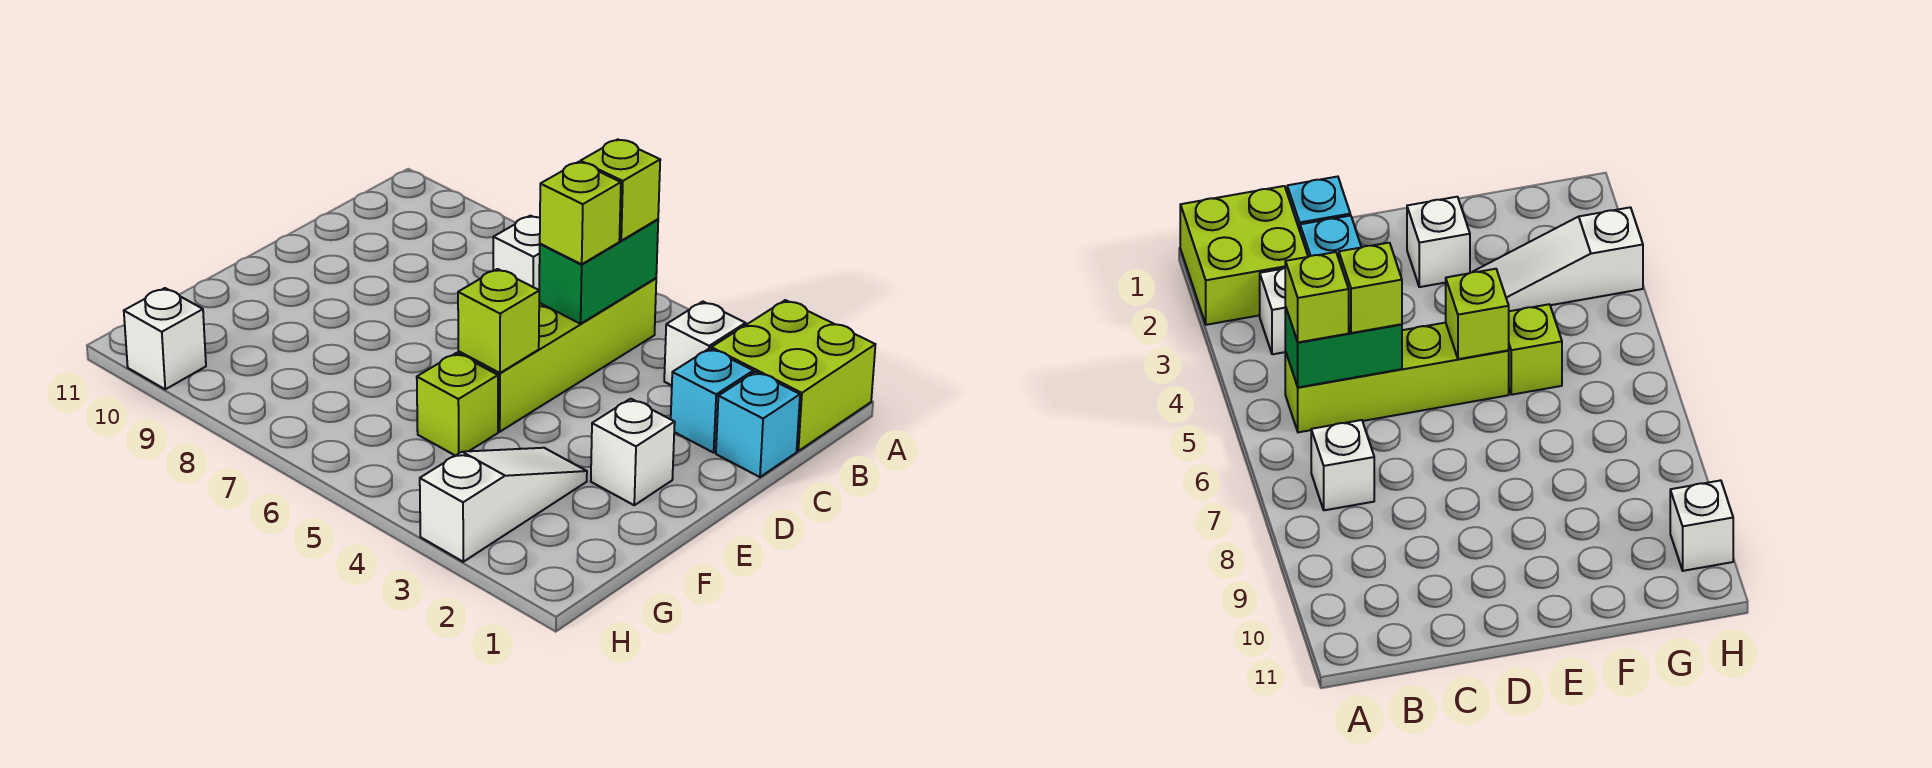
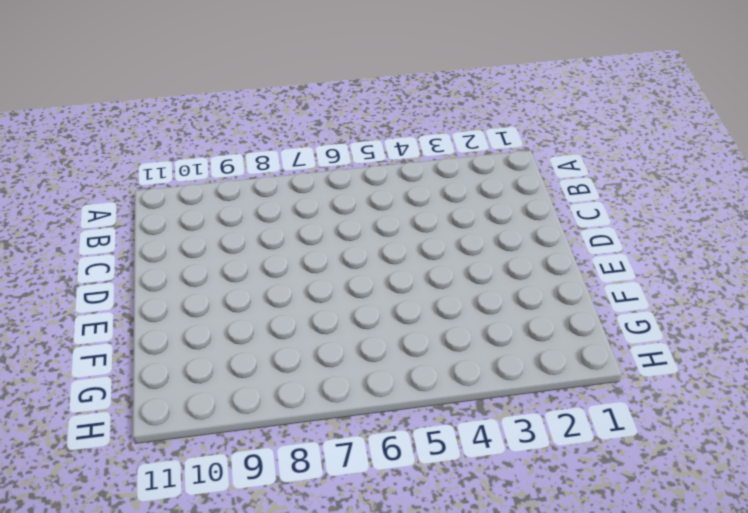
none -> lime 2x2 brick [711,300,875,451]
none -> white 1x1 brick [664,302,746,386]
none -> lime 1x4 brick [458,278,656,432]

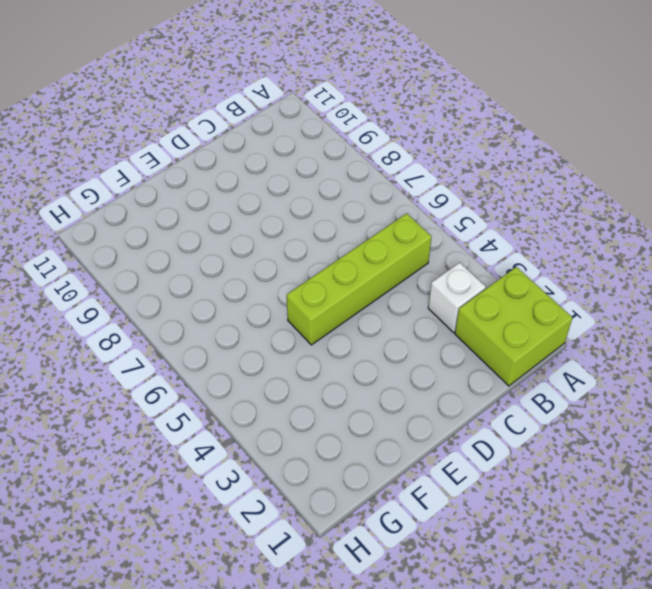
none -> white 1x1 brick [493,216,540,290]
none -> cyan 1x1 brick [716,372,800,477]
none -> cyan 1x1 brick [671,348,753,453]

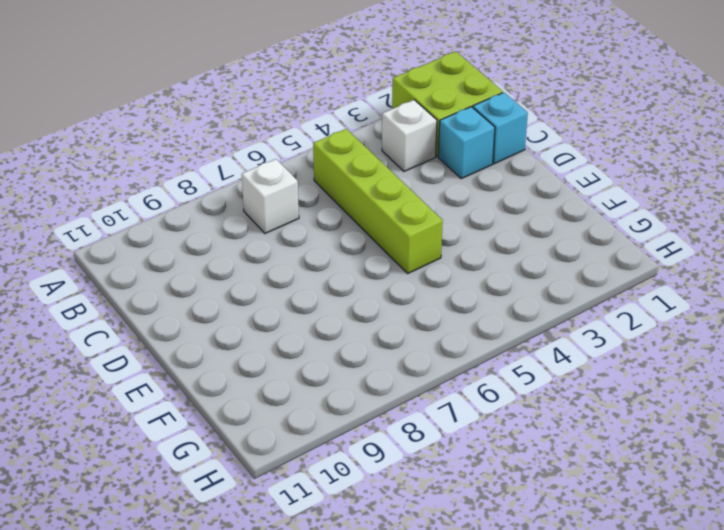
none -> white 1x1 brick [591,399,675,505]
none -> white 1x3 slope [420,448,587,562]
none -> lime 1x1 brick [417,353,498,456]

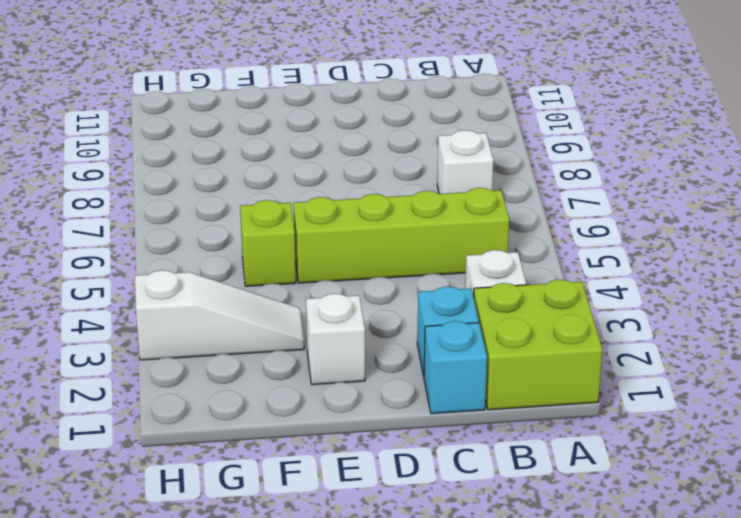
none -> white 1x1 brick [124,288,206,389]
none -> green 1x2 brick [539,219,658,324]
none -> lime 1x1 brick [458,269,539,373]

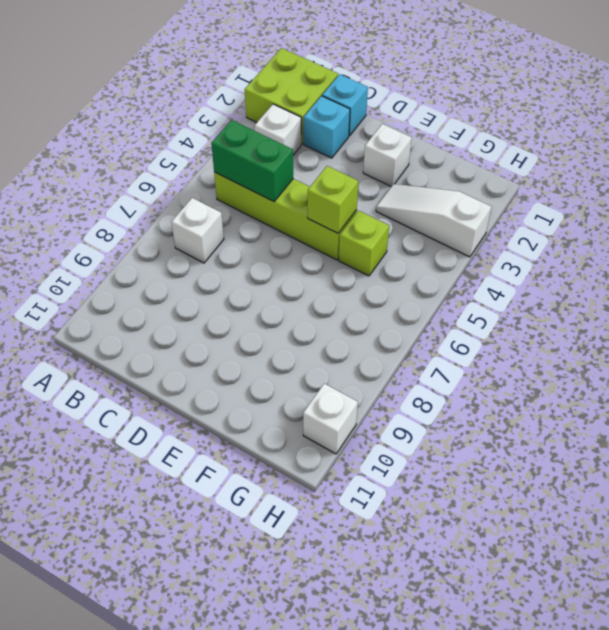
none -> lime 1x1 brick [580,139,660,241]
none -> lime 1x1 brick [540,162,621,264]

